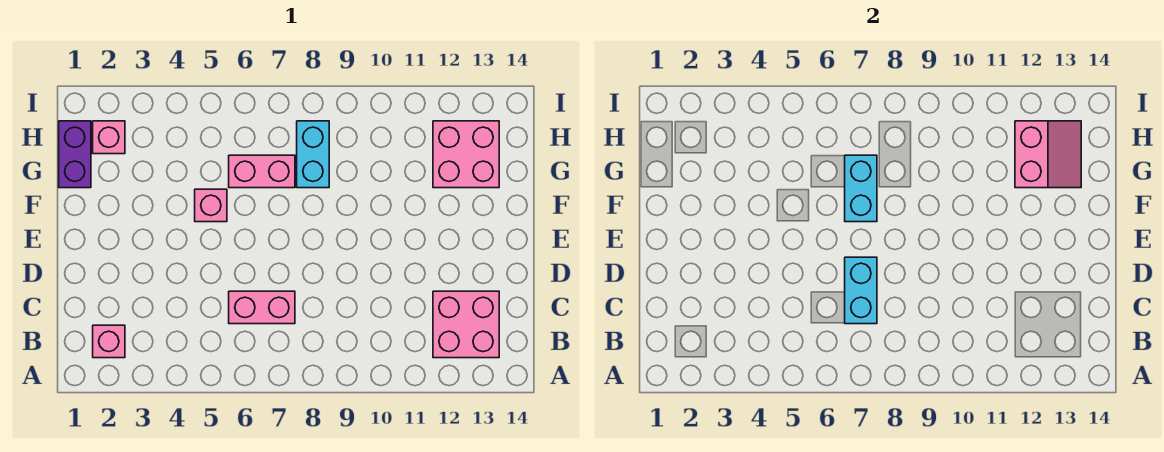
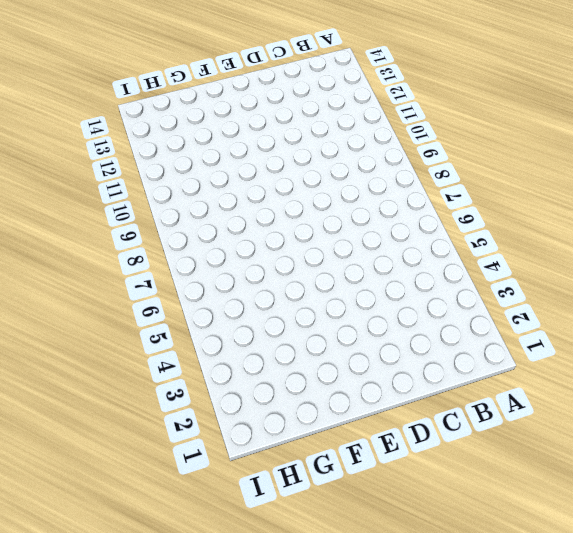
none -> pink 1x1 brick [93,325,125,358]
none -> pink 2x2 brick [433,291,499,358]
none -> pink 1x2 brick [229,291,295,324]

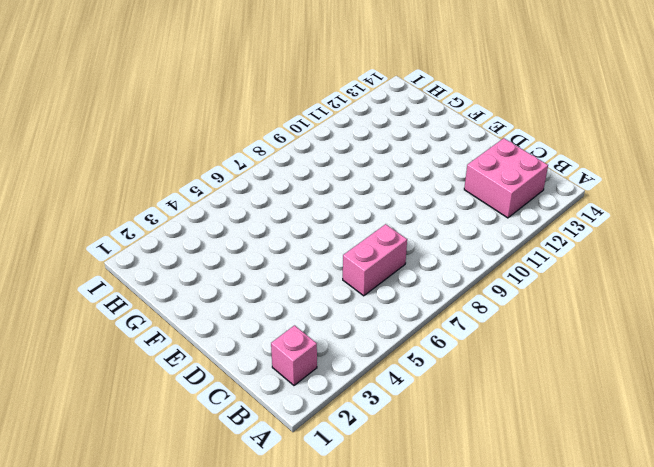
none -> pink 1x1 brick [195,189,227,222]
none -> purple 1x2 brick [59,121,91,188]
none -> pink 1x2 brick [229,155,295,188]

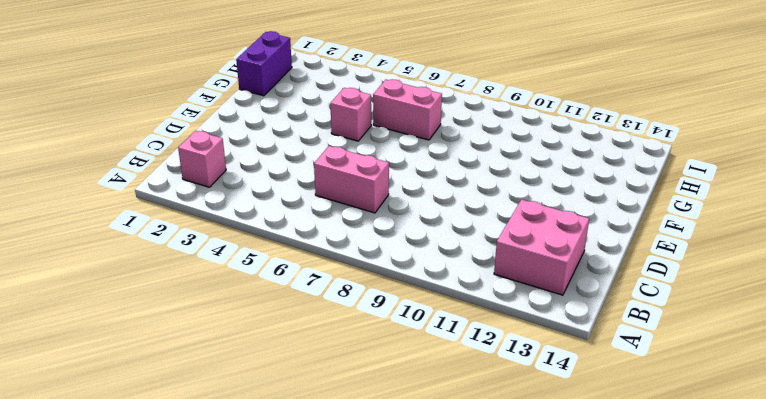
none -> cyan 1x2 brick [297,121,329,188]
none -> pink 2x2 brick [433,121,499,188]
none -> pink 1x1 brick [93,121,125,154]

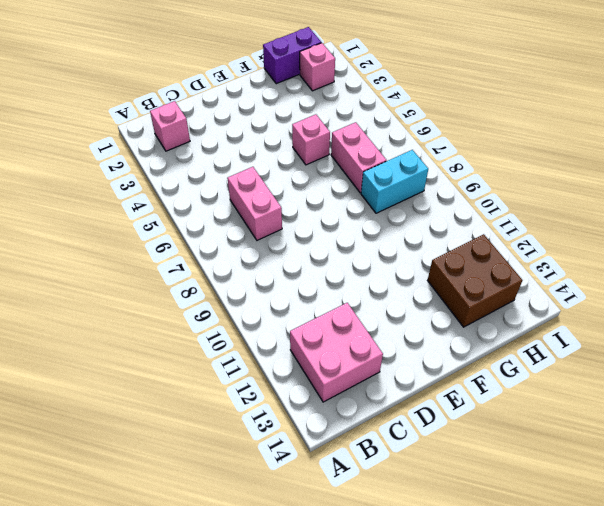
brown 2x2 brick [428,234,522,327] -> pink 2x2 brick [433,121,499,188]
none -> cyan 1x2 brick [845,257,877,324]
none -> cyan 1x2 brick [845,155,877,222]
none -> pink 2x2 slope [1015,121,1081,188]

